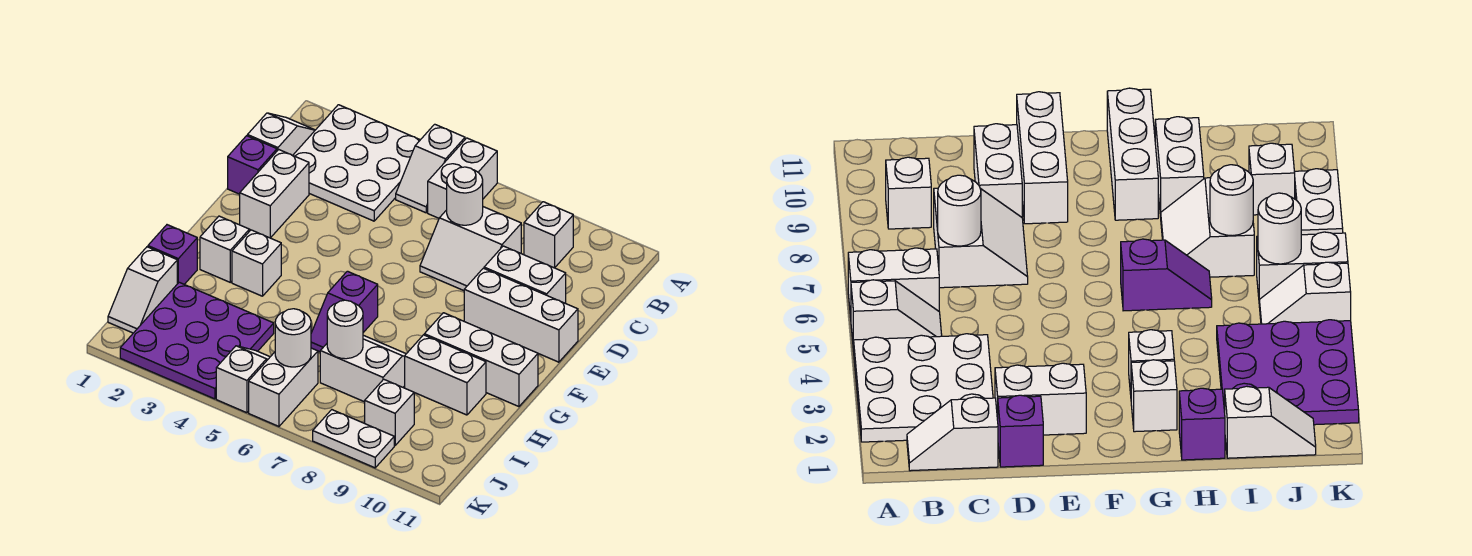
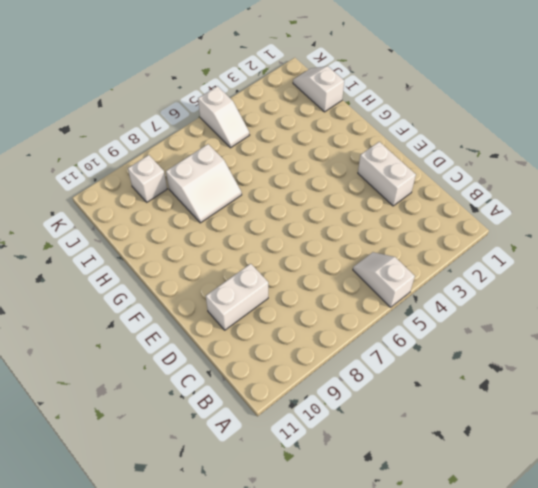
none -> white 3x3 plate [293,105,420,221]
none -> white 1x2 brick [428,138,497,218]
none -> white 1x2 slope [247,113,315,155]

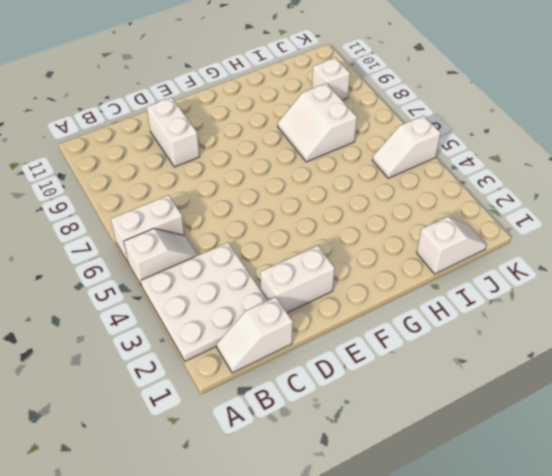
none -> white 1x1 brick [524,202,573,268]
none -> white 2x2 slope [420,207,521,291]
none -> purple 1x1 brick [228,136,277,194]

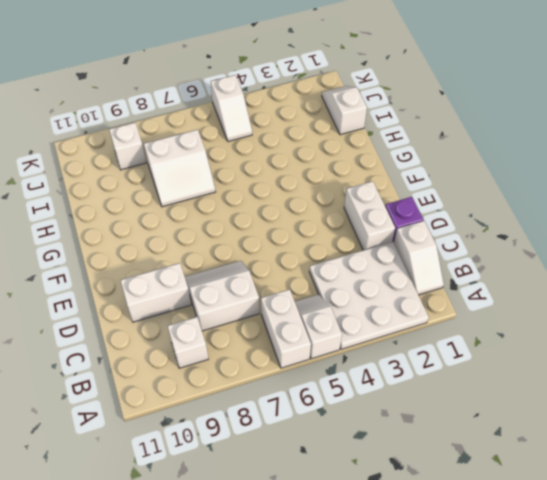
none -> white 1x3 brick [464,268,578,362]
none -> white 1x1 brick [200,216,249,282]
none -> white 1x1 brick [232,230,281,296]

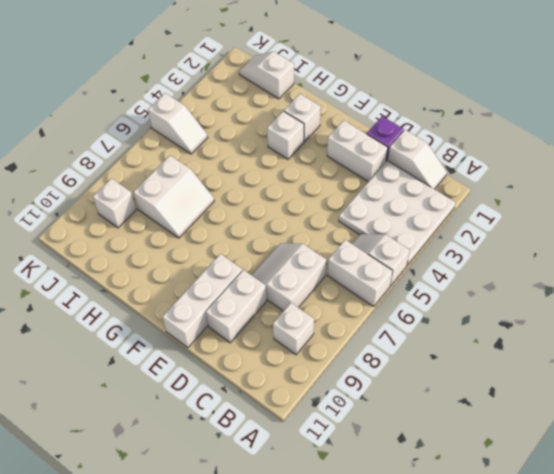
none -> purple 1x2 slope [311,271,378,352]
none -> white 1x3 brick [424,313,538,407]
none -> purple 1x1 brick [148,225,197,284]

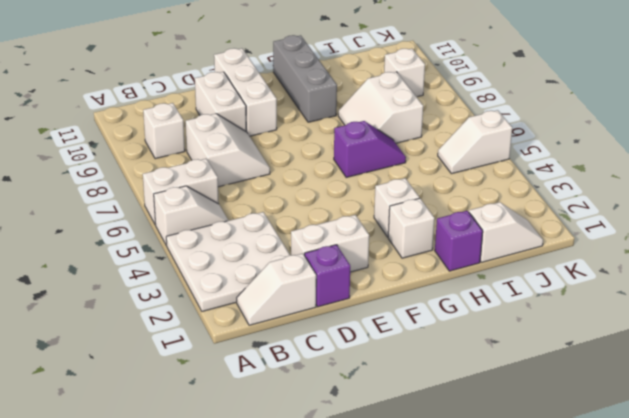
grey 1x3 brick [273,35,337,122] -> white 1x3 brick [424,313,538,407]
none -> white 1x2 brick [405,335,486,415]
none -> purple 3x3 plate [120,282,274,399]
none -> white 1x2 brick [249,348,318,426]

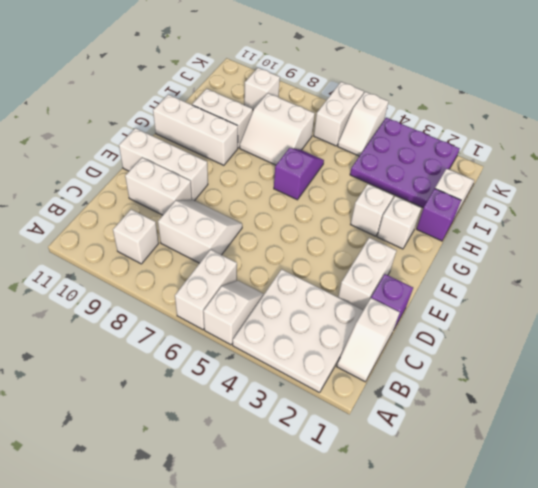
none -> white 1x2 plate [313,410,394,468]
none -> white 1x1 round brick [447,167,483,225]
none -> white 1x1 round brick [327,300,363,359]

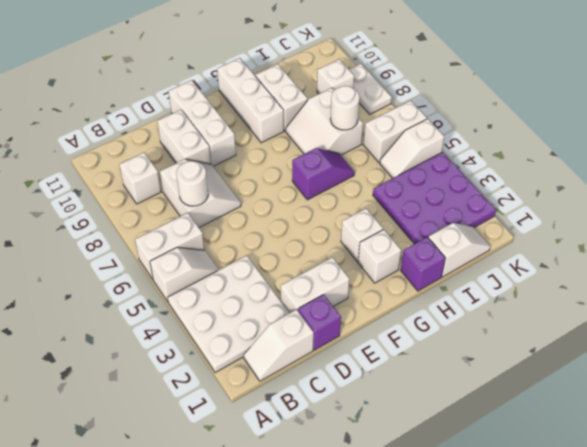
none -> white 1x1 round brick [275,309,311,367]

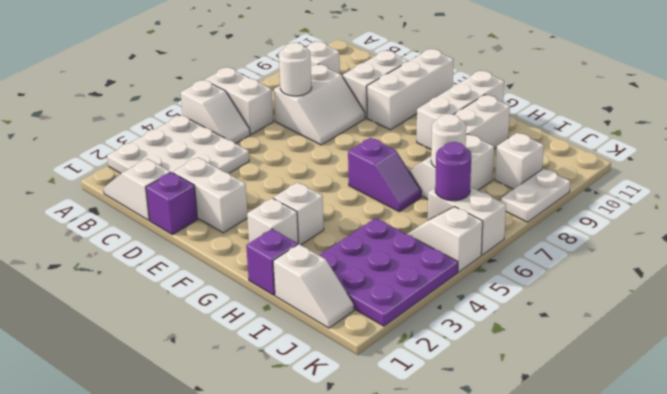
purple 1x1 round brick [435,142,471,201] -> white 1x1 round brick [275,309,311,367]

